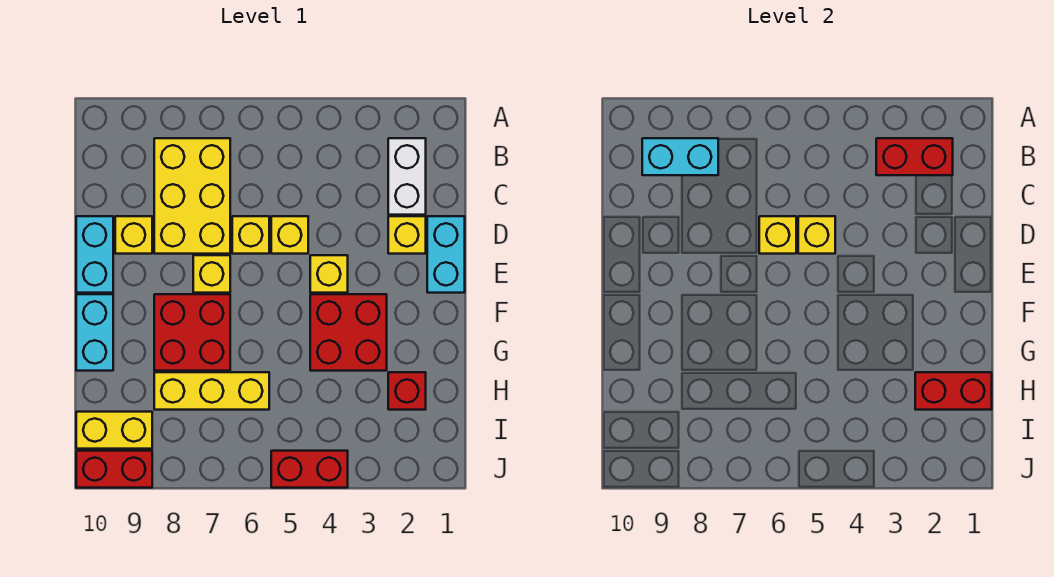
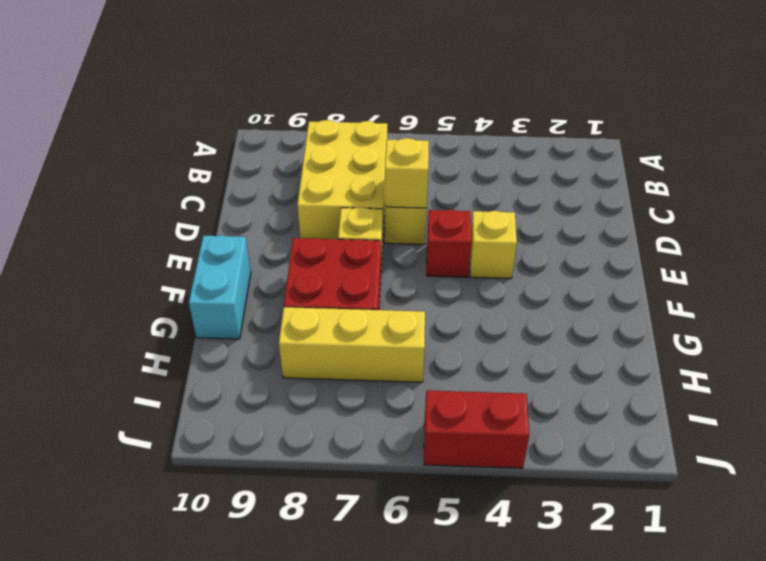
red 1x1 brick [427,209,471,277] -> red 1x1 brick moved to [388,372,426,410]
none -> white 1x2 brick [388,138,426,215]
none -> cyan 1x2 brick [427,216,465,293]
none -> yellow 1x1 brick [388,216,426,254]

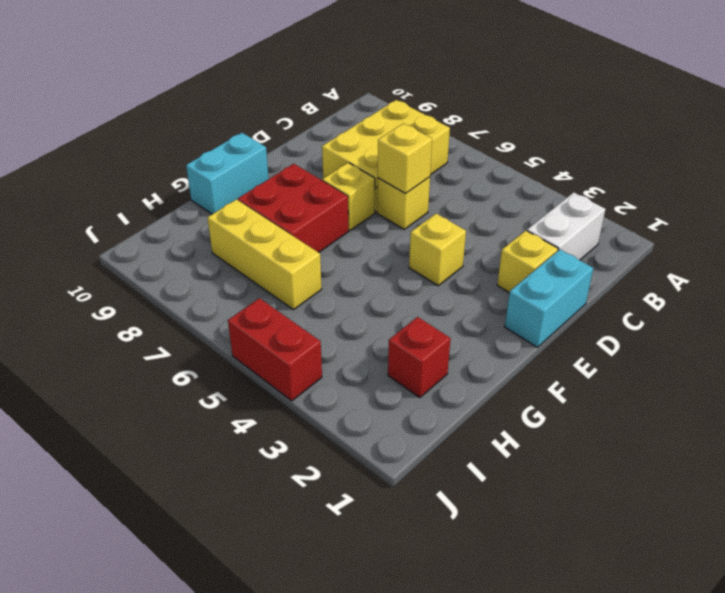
none -> yellow 1x1 brick [271,216,308,254]
none -> yellow 1x1 brick [115,216,152,254]
none -> cyan 1x2 brick [76,216,113,293]

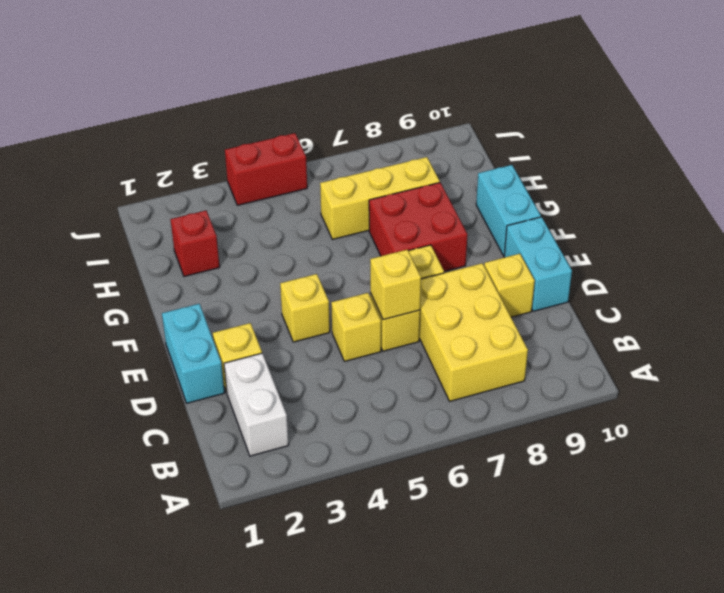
none -> red 2x2 brick [310,294,387,371]
none -> yellow 1x2 brick [76,412,152,449]
none -> red 1x2 brick [76,451,152,488]

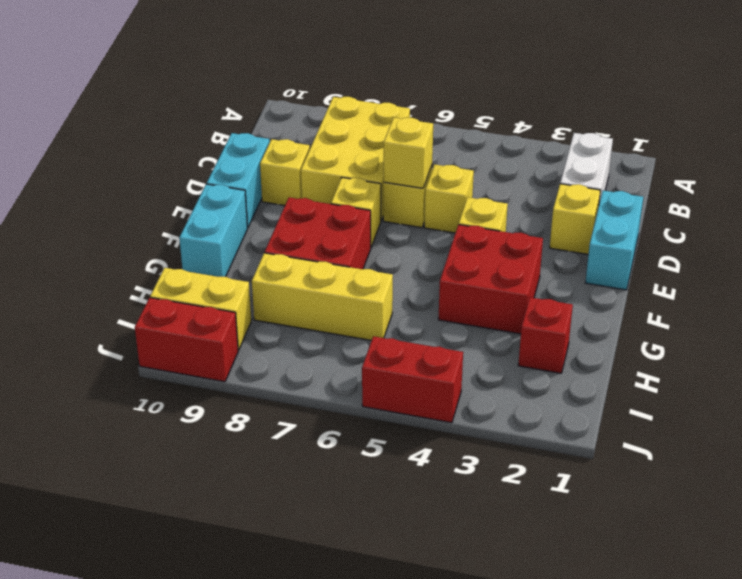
none -> red 1x2 brick [876,138,953,175]
none -> cyan 1x2 brick [642,138,718,175]
none -> yellow 1x1 brick [798,216,835,254]

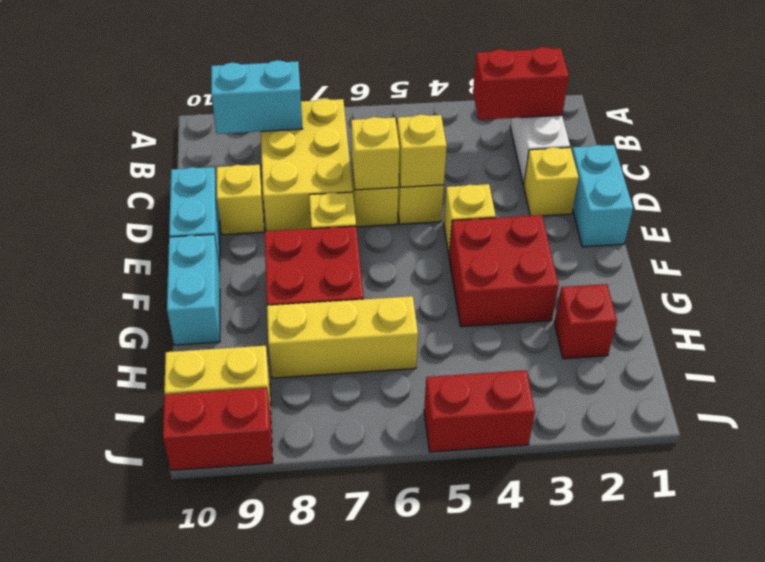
none -> red 1x2 brick [915,372,992,410]

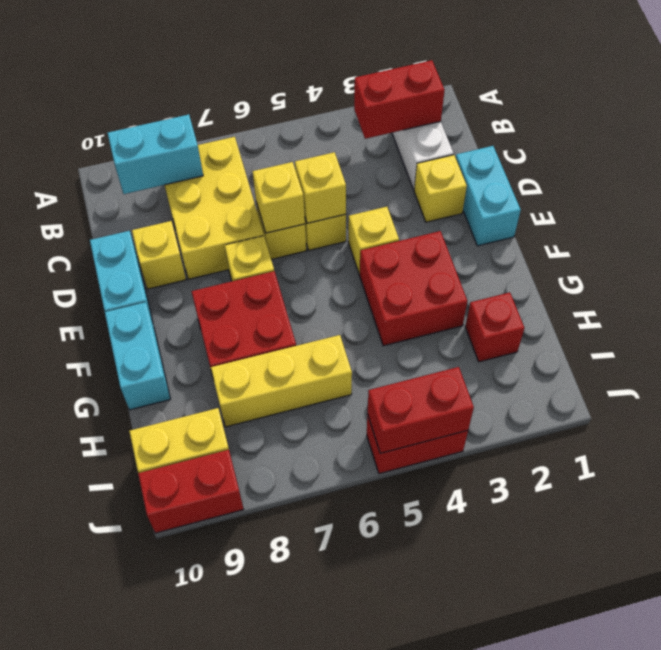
red 1x2 brick [367,367,474,453] -> red 1x2 brick moved to [915,372,992,410]

